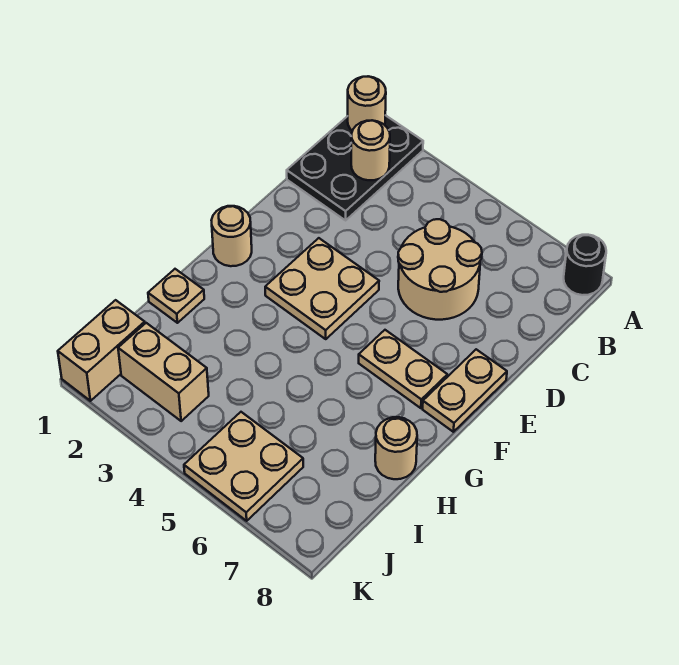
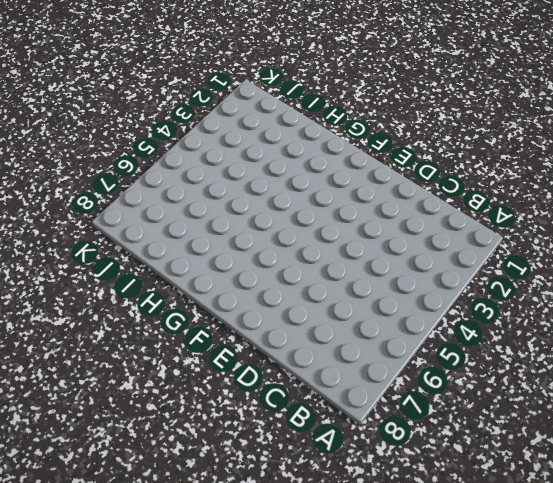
none -> black 2x3 plate [287,115,423,220]
none -> black 1x1 round brick [564,235,606,295]
none -> tan 2x2 round brick [398,219,482,320]

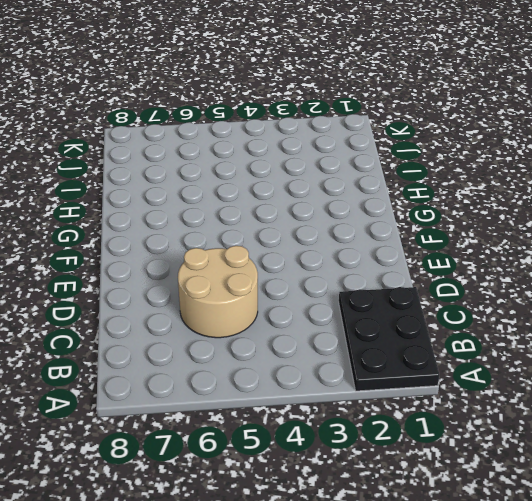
none -> black 1x1 round brick [564,235,606,295]
none -> tan 2x2 plate [265,238,379,339]
none -> tan 1x2 plate [423,349,507,432]

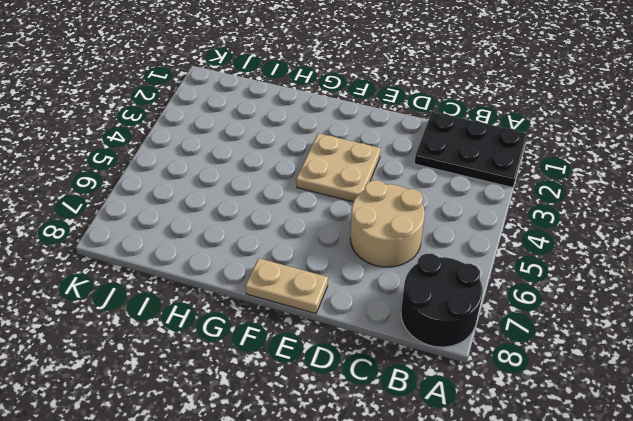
black 2x2 round brick [401,254,483,347] -> black 1x1 round brick [564,235,606,295]
none -> tan 1x1 round brick [211,206,252,266]
none -> tan 1x2 plate [359,330,447,408]
none -> tan 1x1 plate [148,269,204,323]

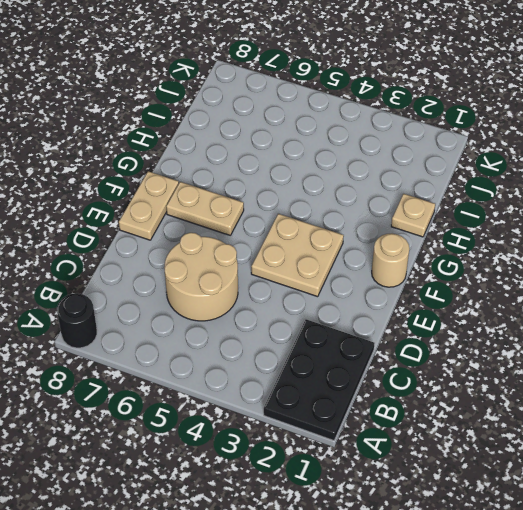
none -> tan 1x1 round brick [375,417,417,479]
none -> tan 1x2 brick [58,300,145,401]
none -> tan 1x2 brick [118,323,209,421]

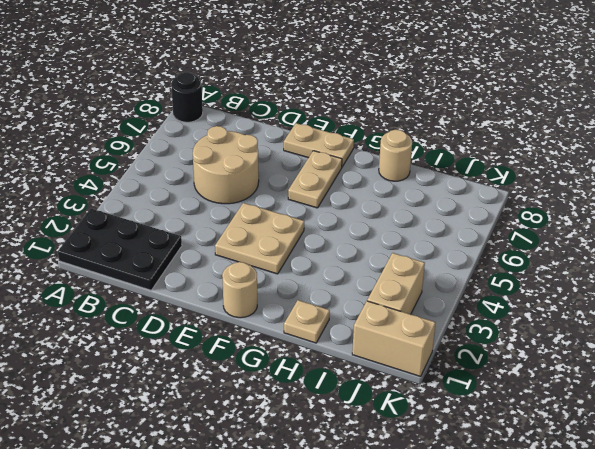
none -> tan 2x2 plate [184,412,303,521]
none -> tan 1x1 round brick [348,77,386,131]
none -> tan 1x1 round brick [351,121,390,180]

